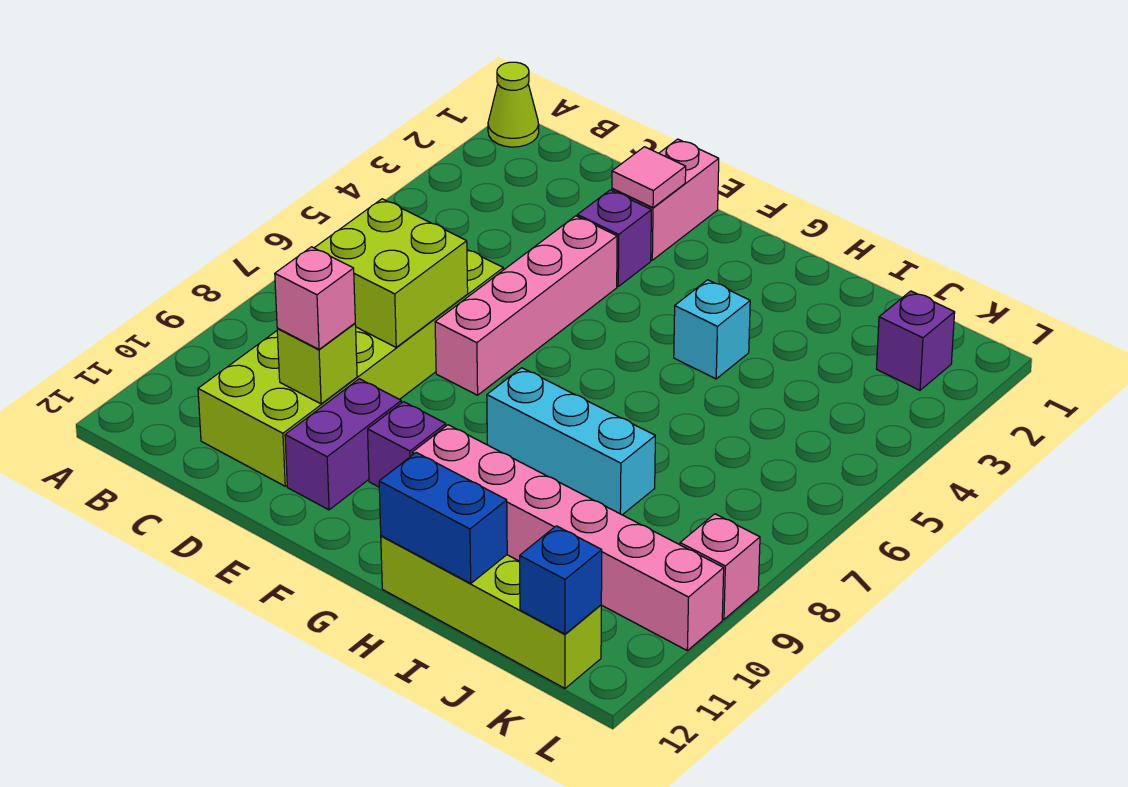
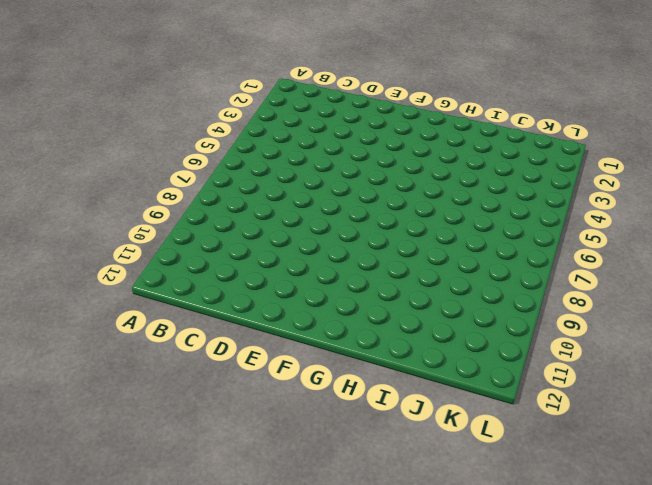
none -> lime 1x1 cone [488,62,539,147]
none -> lime 2x6 brick [198,250,503,486]
none -> pink 1x2 brick [612,139,719,260]

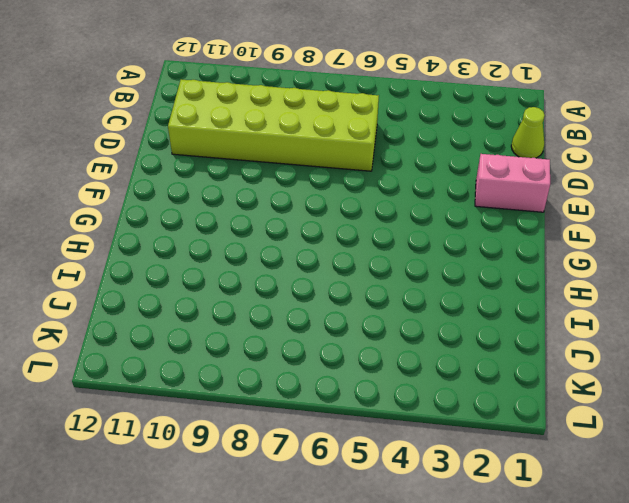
lime 1x1 cone [511,107,545,158] -> lime 1x1 cone moved to [488,62,539,147]
none -> purple 1x1 brick [577,190,651,286]
none -> pink 1x4 brick [435,216,617,395]
none -> purple 1x2 brick [285,379,401,510]

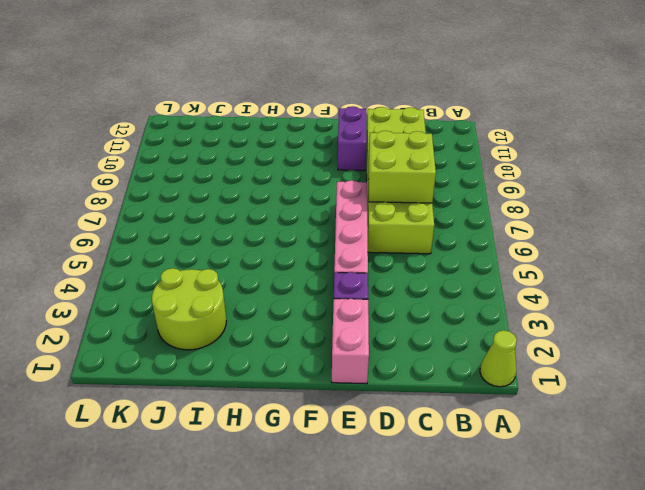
lime 2x2 round brick [152,268,226,350] -> none
none -> purple 1x1 brick [368,402,446,487]
none -> cyan 1x3 brick [487,368,655,515]
none -> pink 1x6 brick [412,425,724,651]

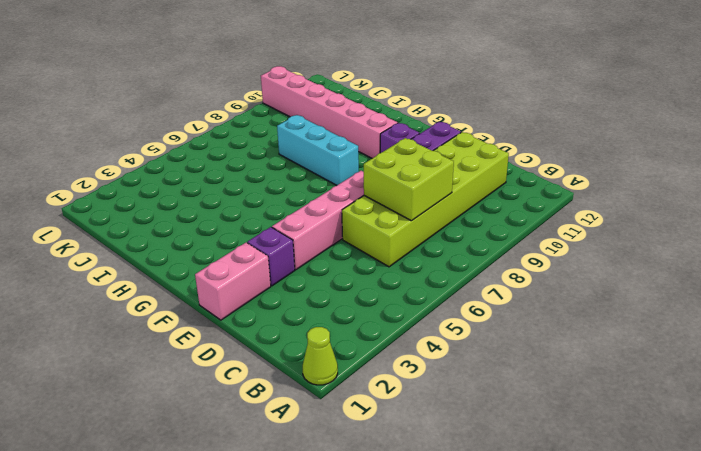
none -> cyan 1x1 brick [674,280,750,379]
none -> lime 1x4 brick [381,536,601,688]
none -> purple 1x1 brick [877,291,955,390]

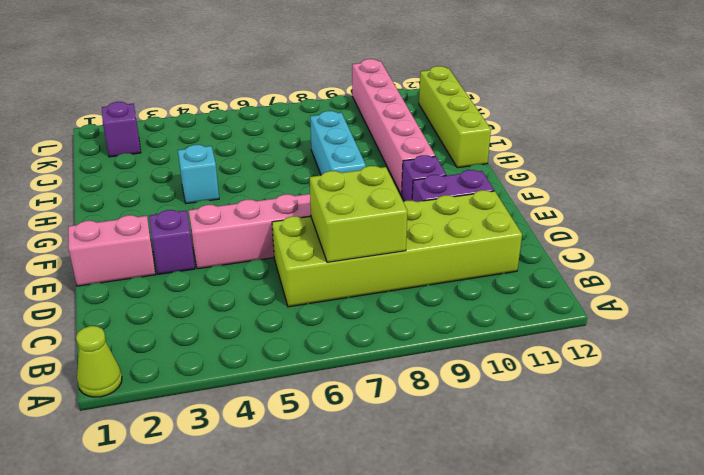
none -> pink 1x1 brick [680,514,760,619]
none -> lime 1x1 brick [277,323,357,404]
none -> pink 1x1 tile [612,147,686,208]

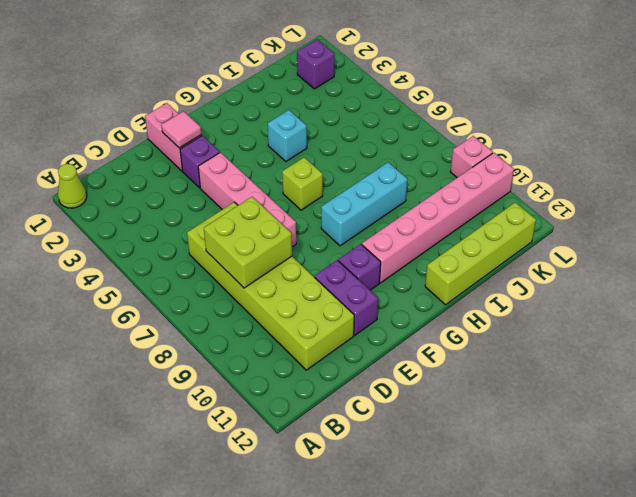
lime 1x1 brick [282,157,323,210] -> lime 1x1 brick moved to [277,323,357,404]
none -> blue 1x2 brick [379,453,507,583]
none -> blue 1x1 brick [520,526,602,634]
none -> pink 1x1 brick [275,247,355,349]

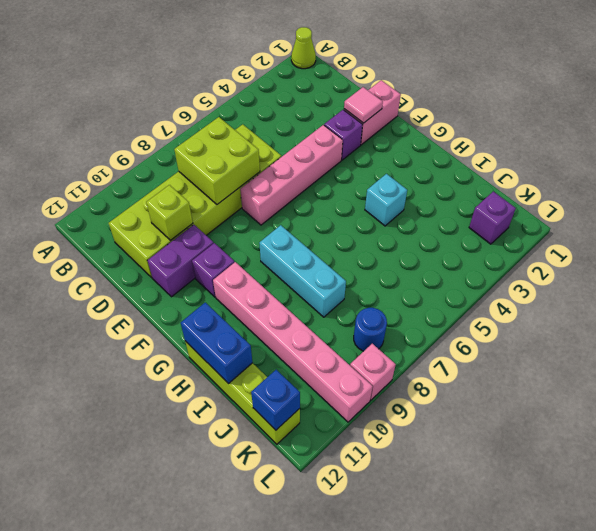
blue 1x1 round brick [354,308,387,351] -> none
none -> pink 1x1 brick [275,247,355,349]

